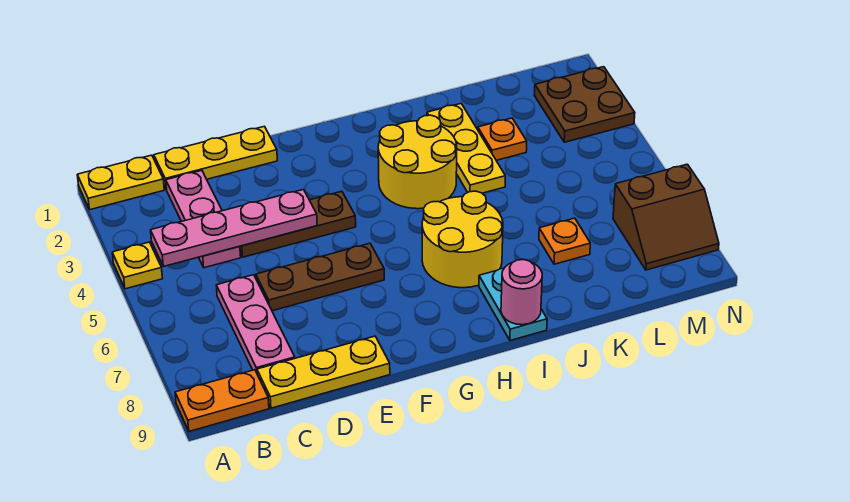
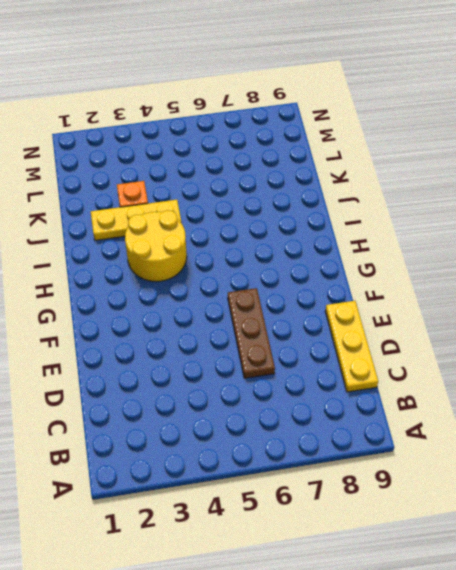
none -> yellow 1x2 plate [77,155,164,210]
none -> yellow 1x1 plate [112,242,162,289]
none -> orange 1x2 plate [175,370,269,431]

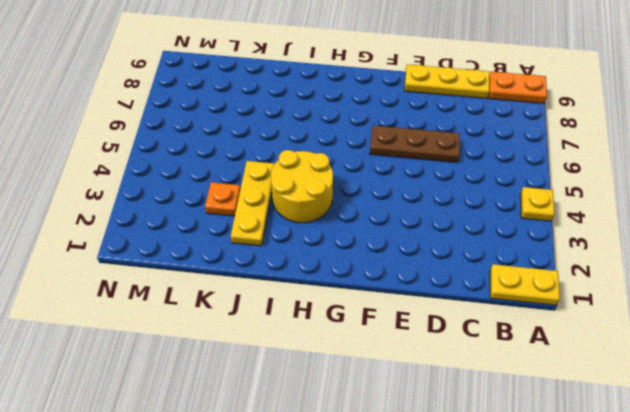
none -> yellow 1x3 plate [154,126,277,190]
none -> pink 1x3 plate [166,171,241,268]
none -> pink 1x3 plate [216,275,295,372]

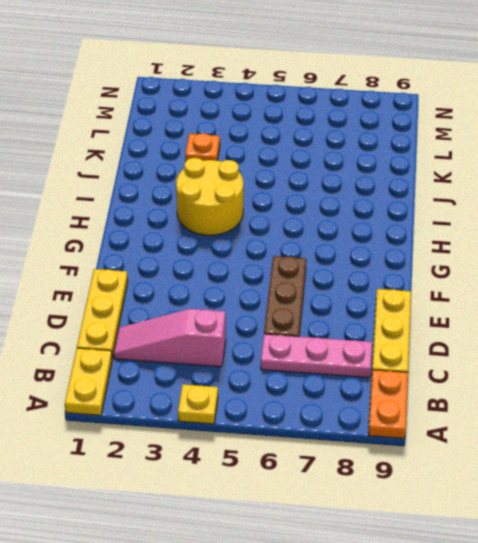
pink 1x3 slope [114,309,226,367] -> pink 1x3 plate [166,171,241,268]
none -> brown 1x3 plate [240,191,356,257]
none -> yellow 2x2 round brick [422,191,503,288]
none -> cyan 1x2 plate [479,269,547,341]

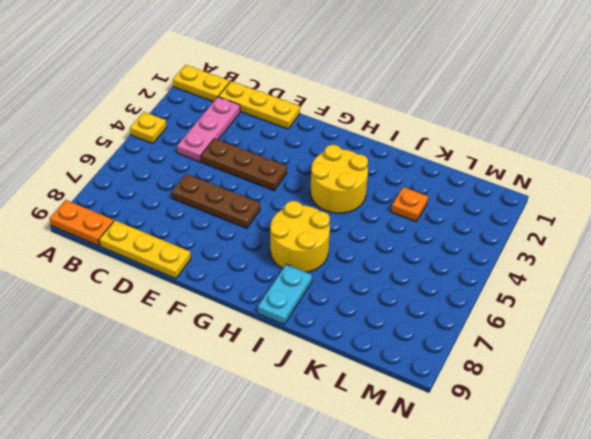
none -> pink 1x3 plate [216,275,295,372]
none -> yellow 1x3 plate [427,104,505,193]
none -> orange 1x1 plate [539,218,590,264]

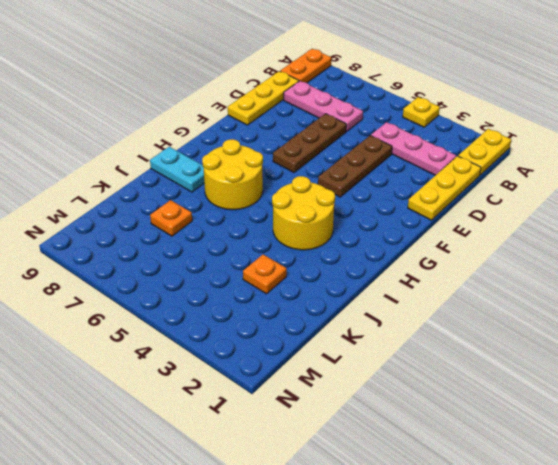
none -> yellow 1x3 plate [427,104,505,193]
none -> brown 2x2 plate [534,67,635,142]
none -> brown 2x2 slope [613,164,719,270]

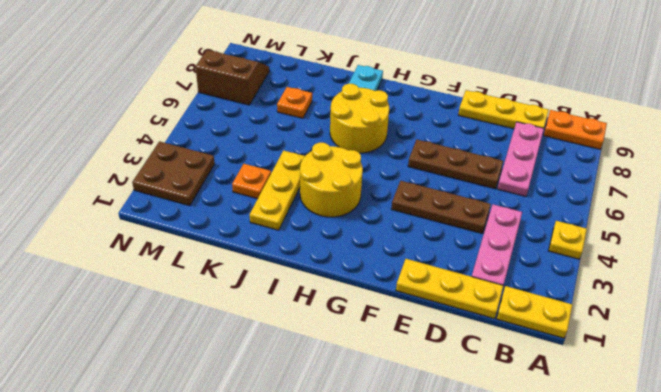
none -> pink 1x4 plate [151,190,317,266]
none -> pink 1x1 round brick [501,260,542,325]

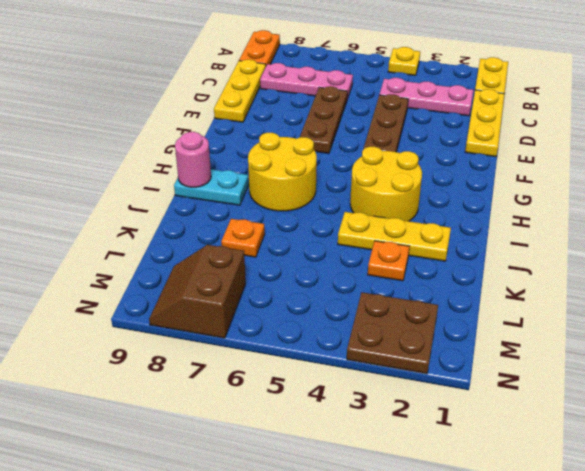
none -> pink 1x4 plate [151,190,317,266]

